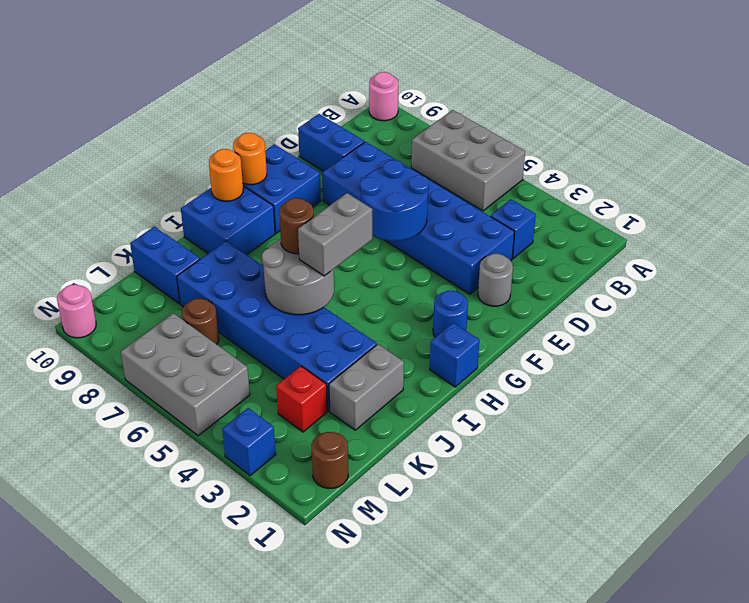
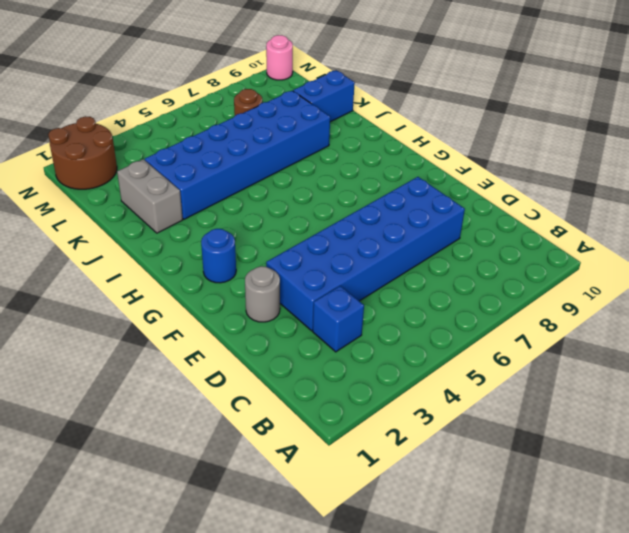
brown 2x2 round brick [48,116,117,189] -> brown 1x1 round brick [311,432,348,489]
none -> grey 2x3 brick [411,110,525,211]
none -> pink 1x1 round brick [369,72,398,121]
none -> blue 1x2 brick [298,114,364,171]

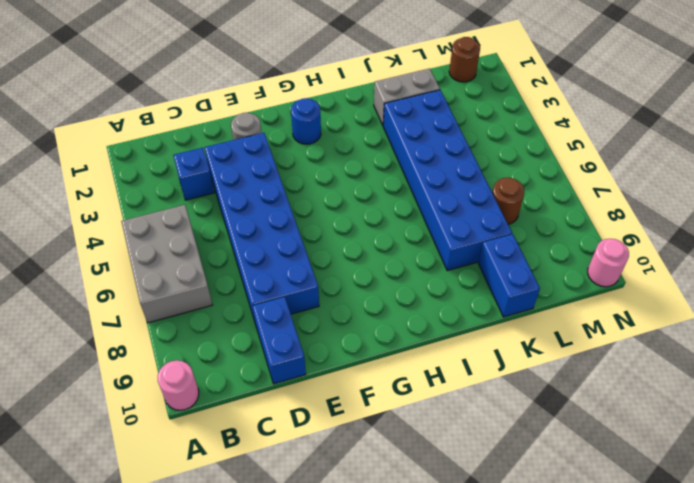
none -> blue 2x2 brick [243,144,321,233]
none -> blue 1x1 brick [430,323,479,387]
none -> blue 2x2 brick [181,186,275,255]

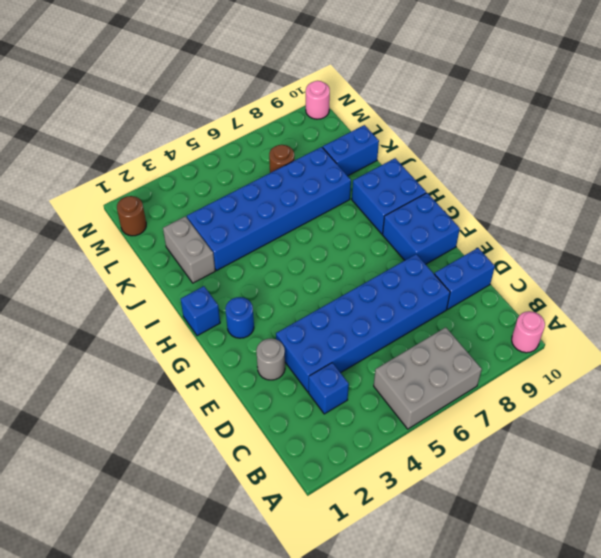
none -> red 1x1 brick [276,366,327,432]
none -> grey 2x3 brick [121,313,250,436]
none -> blue 1x1 brick [222,408,276,476]

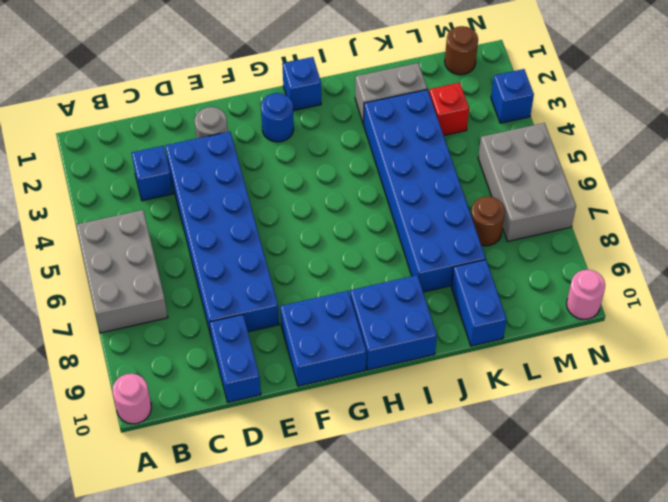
none -> blue 2x2 round brick [360,160,429,241]
none -> orange 1x1 round brick [233,133,267,185]
none -> orange 1x1 round brick [209,149,243,201]

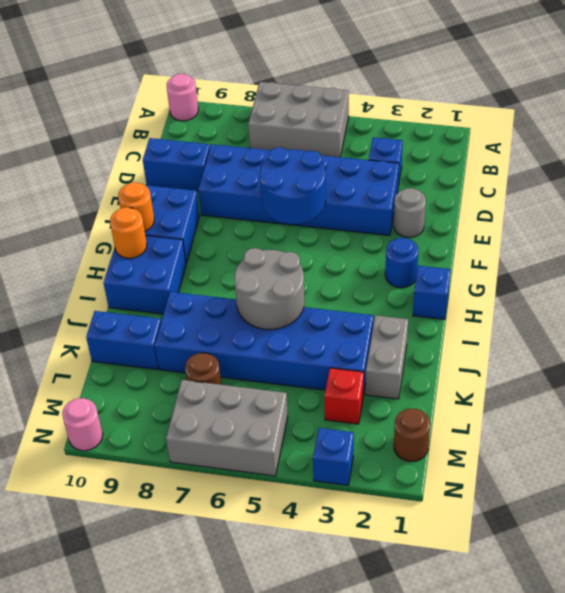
none -> grey 1x2 brick [298,193,372,276]
none -> brown 1x1 round brick [279,198,314,254]

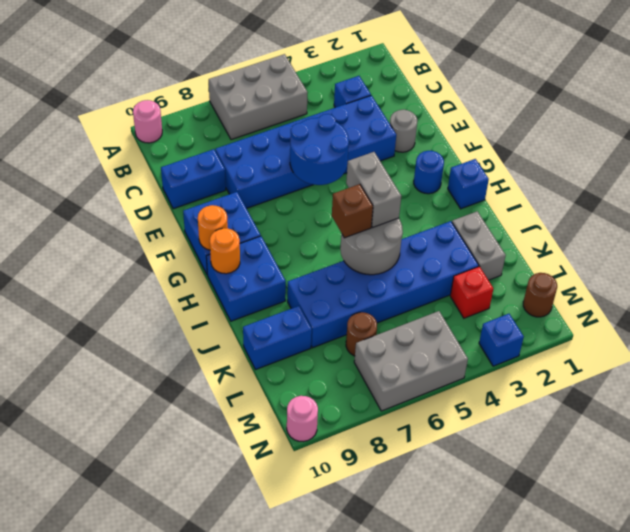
brown 1x1 brick [332,184,373,238] -> brown 1x1 round brick [279,198,314,254]

